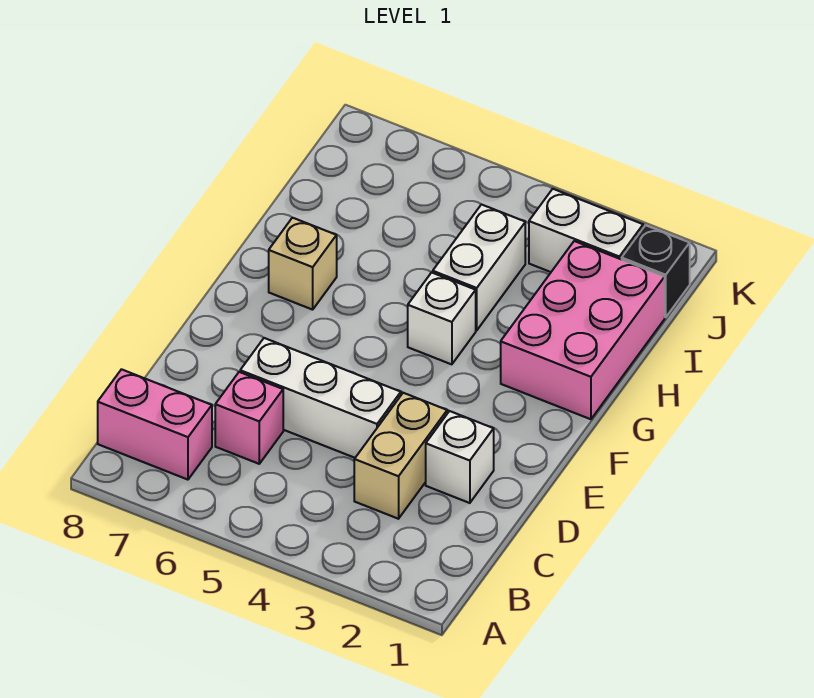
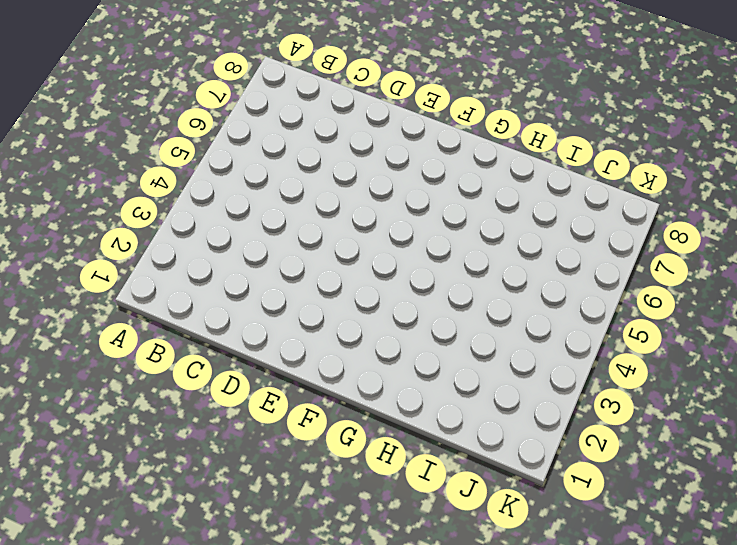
none -> pink 1x2 brick [98,369,212,480]
none -> tan 1x2 brick [354,393,447,519]

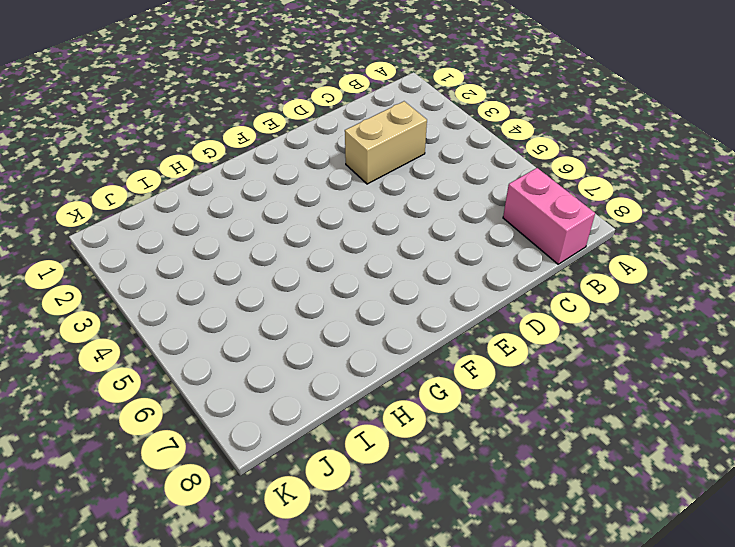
none -> pink 1x1 brick [215,372,283,464]
none -> white 1x1 brick [426,411,494,503]

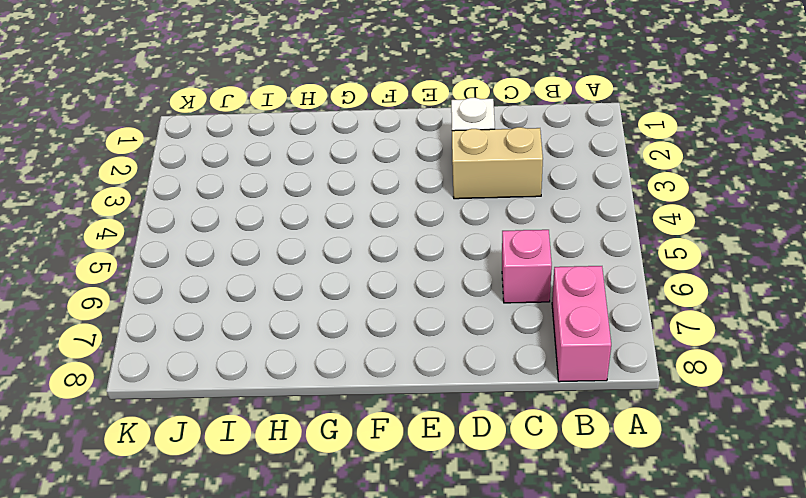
none -> white 1x3 brick [240,338,401,458]
none -> pink 2x3 brick [501,241,665,419]

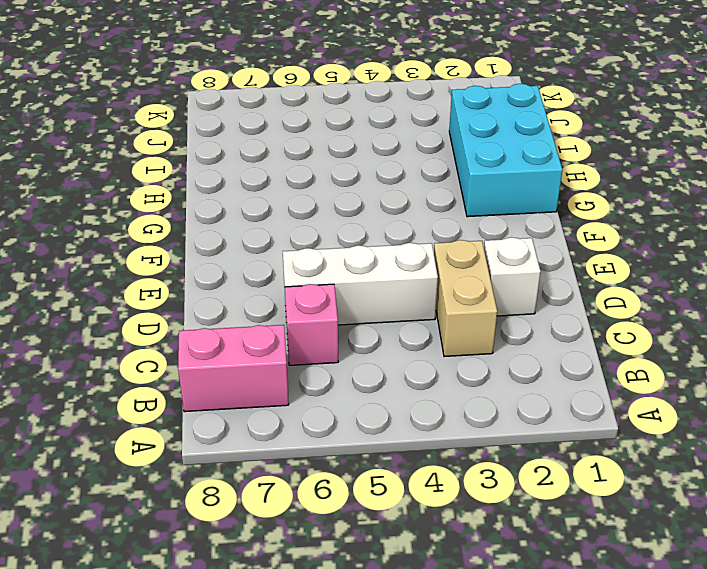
cyan 2x3 brick [449,84,563,217] -> pink 2x3 brick [501,241,665,419]
none -> white 1x1 brick [408,272,476,364]
none -> tan 1x1 brick [269,218,337,310]

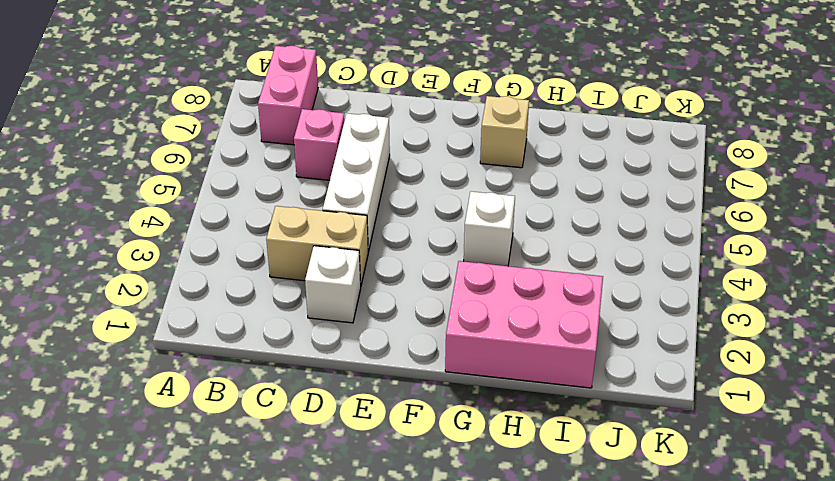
none -> white 1x2 brick [433,204,525,330]
none -> black 1x1 brick [622,225,690,317]

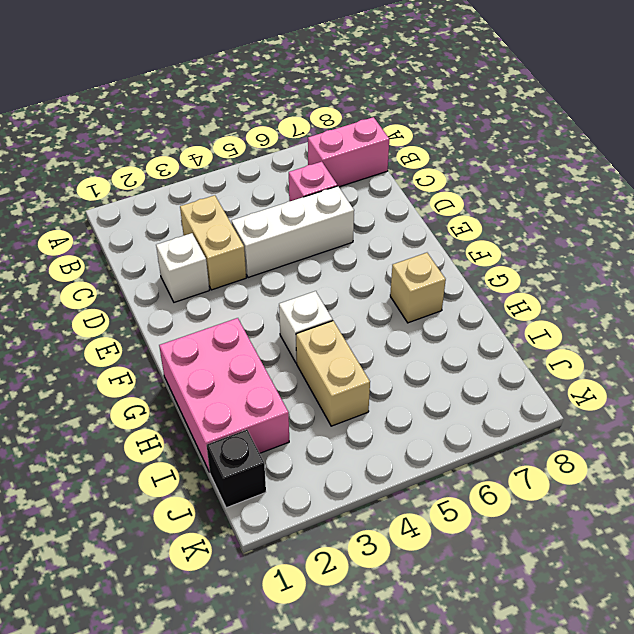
tan 1x2 brick [296,321,370,426] -> white 1x2 brick [433,204,525,330]
none -> white 1x2 brick [529,189,643,272]

